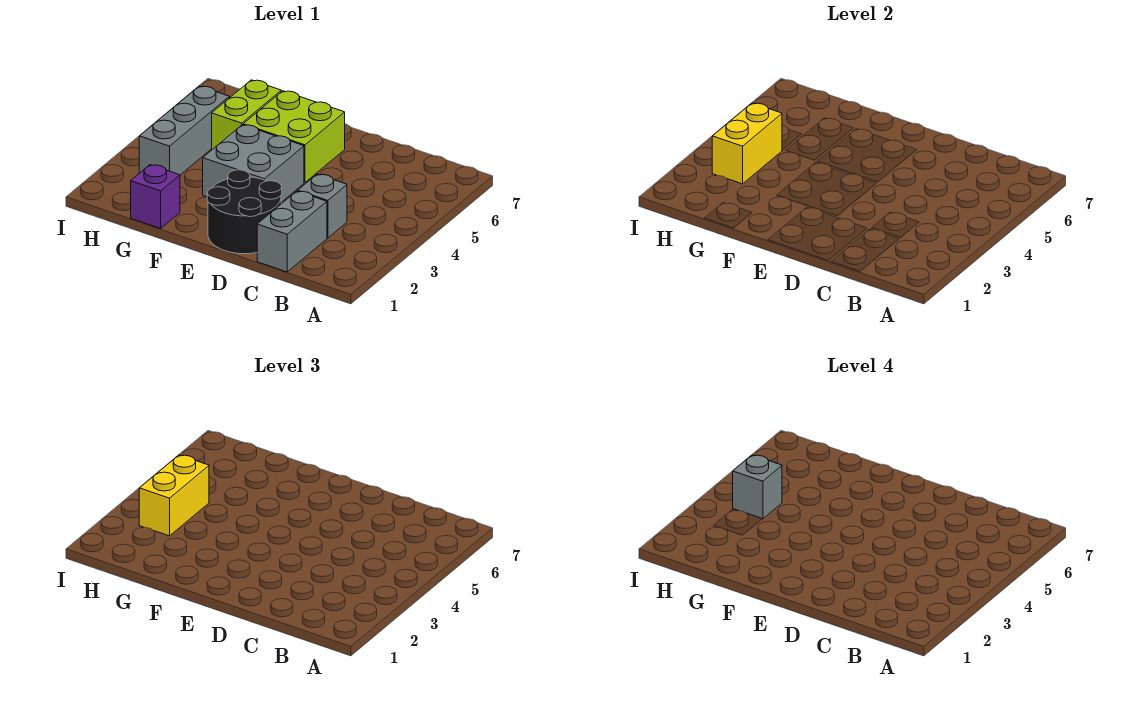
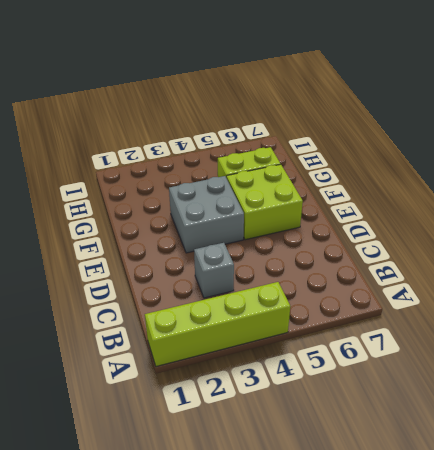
lime 1x4 brick [145,282,290,366] -> none
none -> grey 1x2 brick [257,191,327,272]
none -> black 2x2 round brick [207,170,282,254]

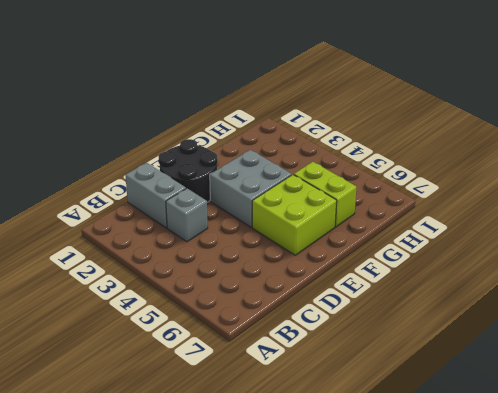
none -> purple 1x1 brick [131,165,180,229]
none -> grey 1x3 brick [139,86,229,175]

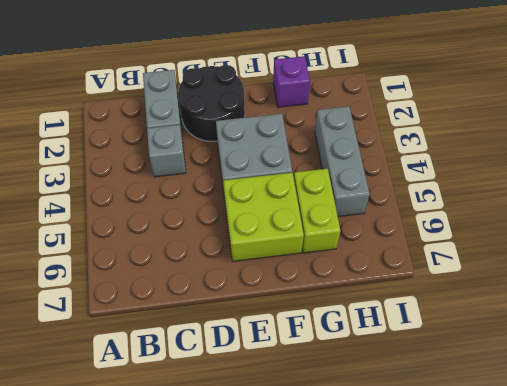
none -> yellow 1x2 brick [712,103,782,184]
none -> yellow 1x2 brick [139,455,209,536]

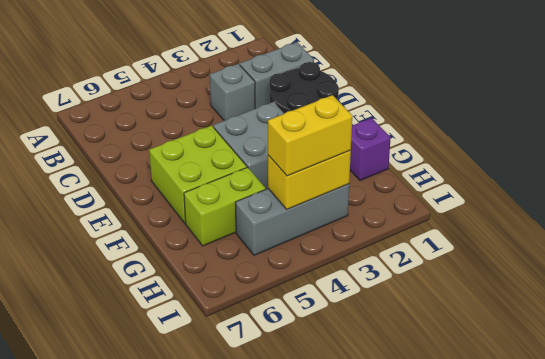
none -> grey 1x1 brick [733,455,782,519]

